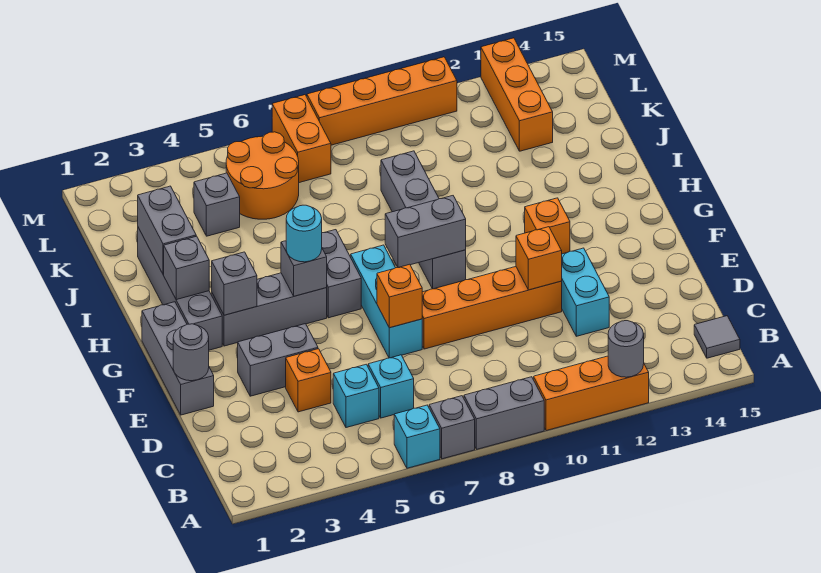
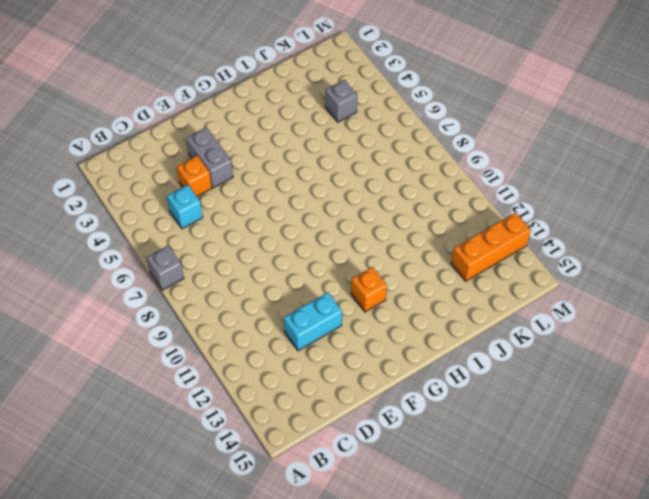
none -> cyan 1x1 brick [394,405,440,468]
none -> grey 1x2 brick [464,377,544,449]
none -> orange 1x3 brick [534,356,649,431]
none -> grey 1x1 tile [694,316,740,358]

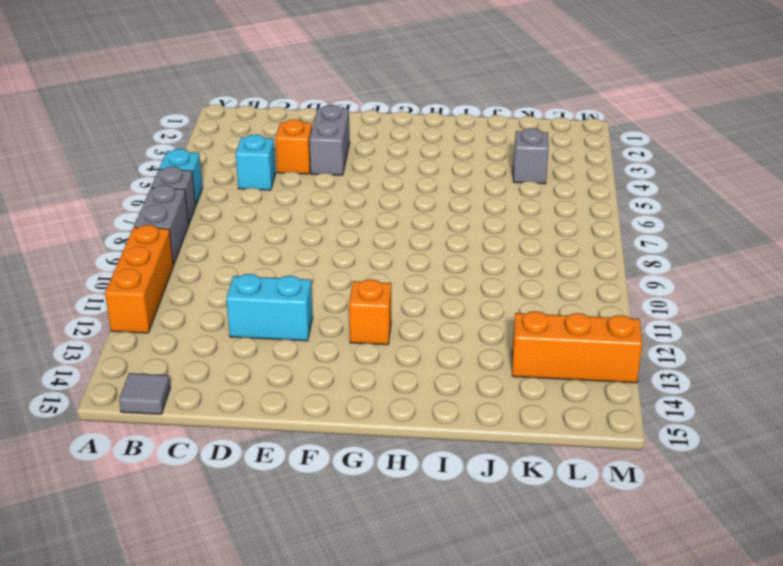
none -> cyan 1x1 brick [368,355,414,418]
none -> grey 1x3 brick [142,302,214,415]
none -> cyan 1x3 brick [351,245,422,358]
none -> orange 1x4 brick [422,267,562,349]

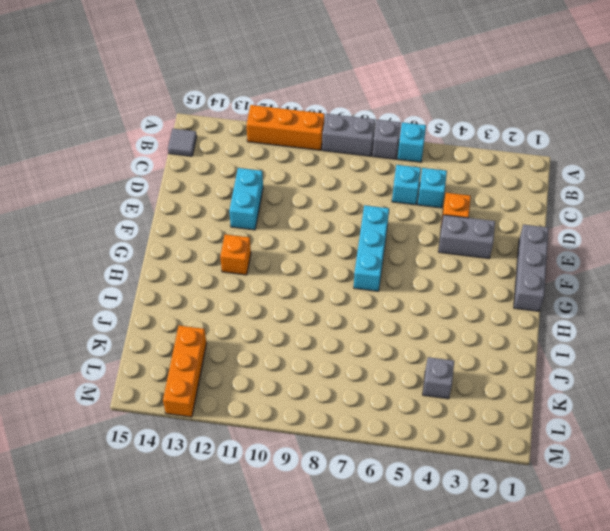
none -> orange 1x4 brick [422,267,562,349]
none -> grey 1x4 brick [138,228,222,350]
none -> grey 1x3 brick [212,273,327,346]
none -> grey 1x2 brick [322,230,361,318]

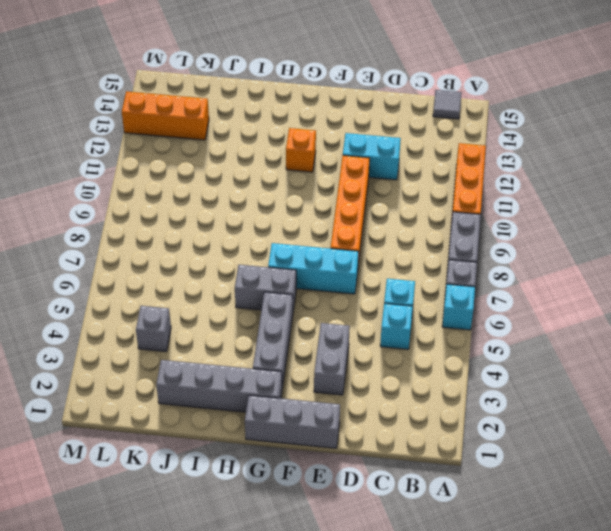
none -> orange 1x1 brick [286,349,331,412]
none -> grey 1x4 brick [381,151,466,289]
none -> orange 2x2 round brick [226,132,299,219]
none -> orange 1x2 brick [272,95,331,183]

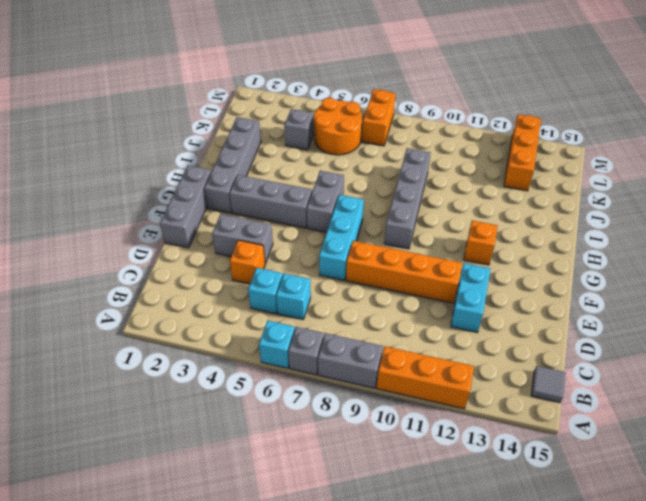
none -> orange 1x4 brick [307,57,457,145]
none -> grey 1x1 round brick [608,321,644,377]
none -> grey 1x1 round brick [173,324,209,381]
none -> orange 1x1 brick [377,264,422,328]

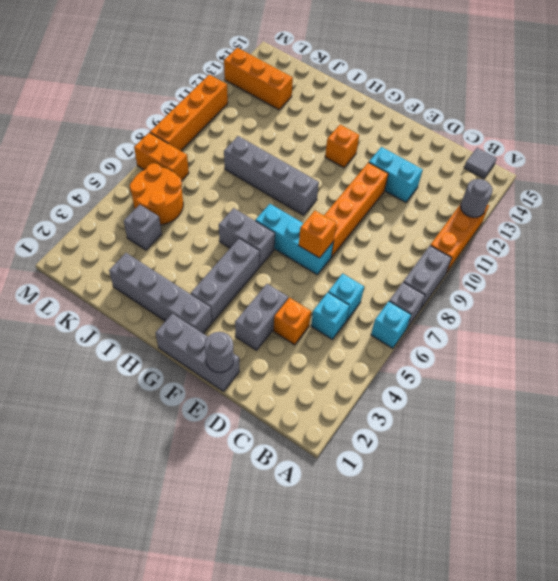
none -> orange 1x1 brick [516,227,562,290]
none -> grey 1x1 brick [212,252,257,315]
none -> grey 1x1 brick [281,241,327,296]
none -> grey 1x2 brick [385,196,466,268]

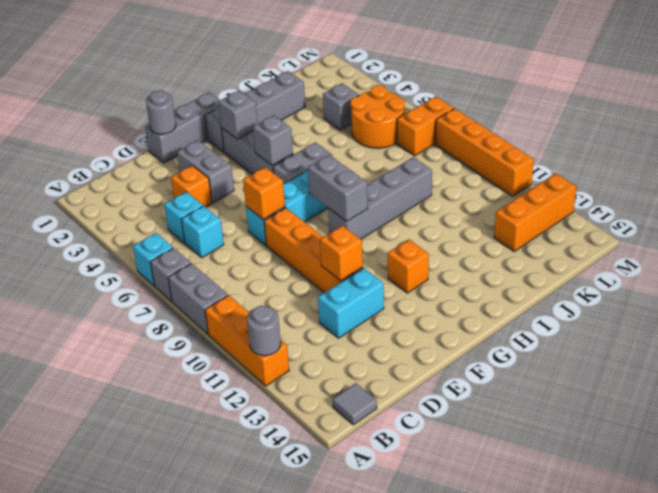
none -> grey 1x1 brick [164,236,209,300]
none -> grey 1x2 brick [138,186,196,274]
none -> cyan 1x1 round brick [286,205,322,262]

